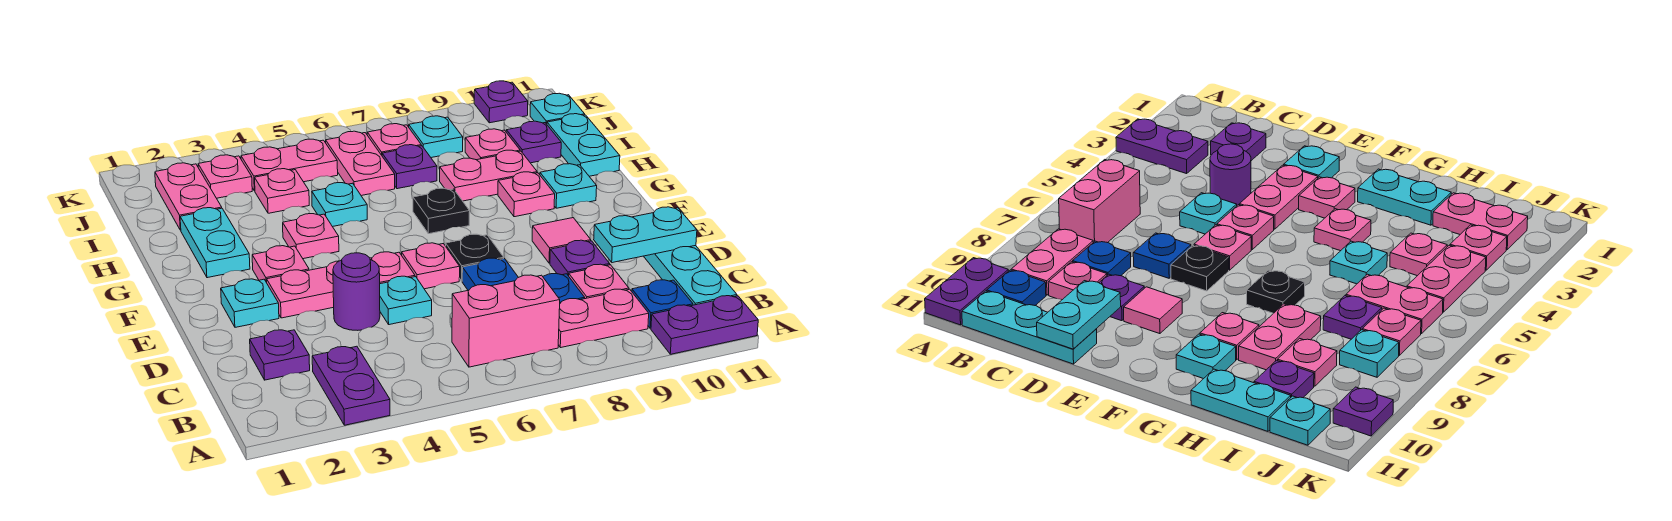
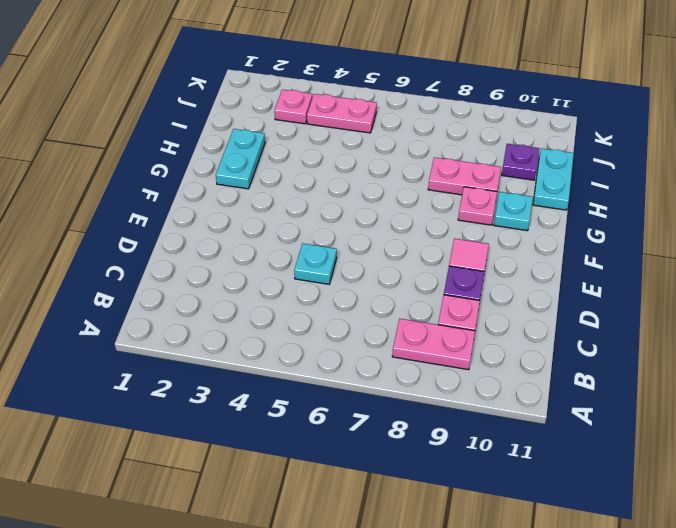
none -> purple 1x2 plate [312,346,390,425]
none -> purple 1x2 plate [651,296,758,354]
none -> pink 1x2 brick [452,275,560,367]
none -> blue 1x1 plate [632,280,693,328]

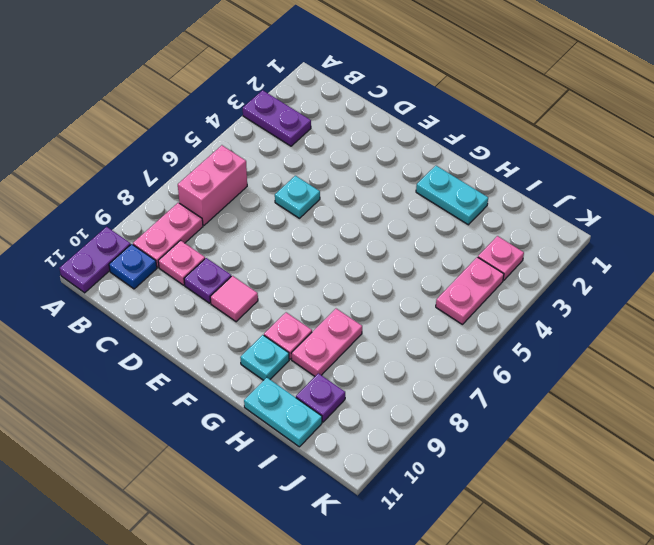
none -> cyan 1x3 plate [644,245,737,305]
none -> purple 1x1 plate [250,330,310,380]
none -> blue 1x1 plate [543,274,585,303]
none -> purple 1x1 round brick [333,253,380,330]

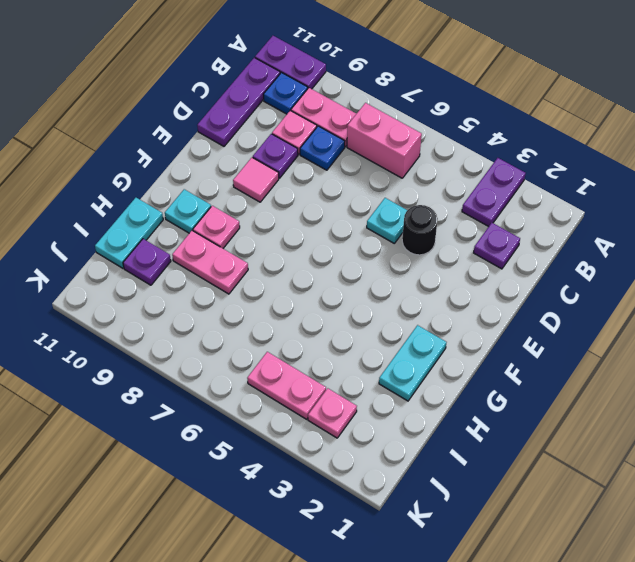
purple 1x3 plate [197,58,280,146] -> cyan 1x3 plate [644,245,737,305]
black 1x1 round brick [402,205,438,255] -> purple 1x1 round brick [333,253,380,330]
none -> blue 1x1 plate [462,258,518,290]
none -> cyan 1x1 plate [221,279,279,327]
none -> pink 1x2 plate [267,261,339,318]
none -> pink 1x1 plate [370,252,415,284]

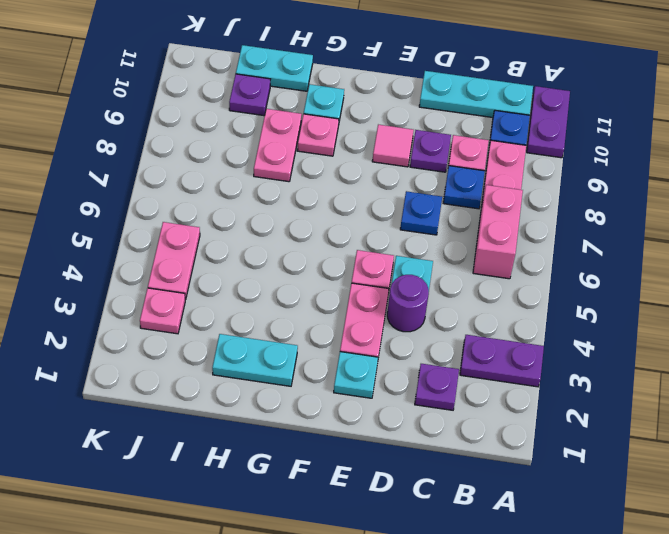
none -> pink 1x1 plate [402,243,460,289]
none -> black 1x1 plate [446,234,504,281]
none -> pink 1x1 plate [252,246,309,283]
none -> pink 1x1 plate [283,214,339,259]

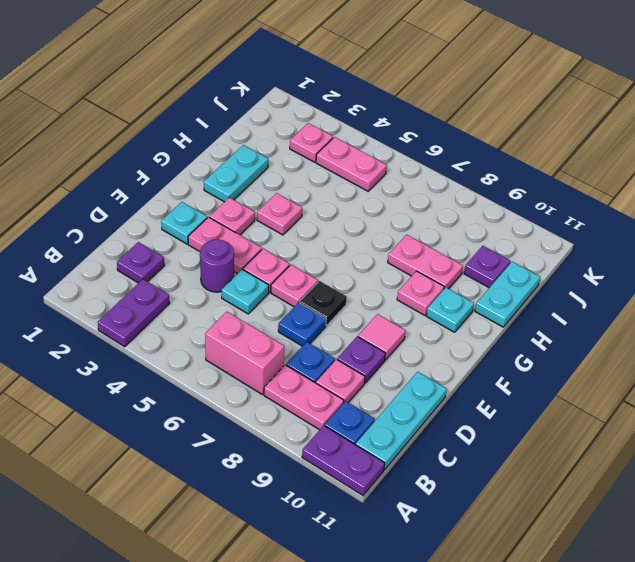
none -> black 1x1 plate [413,188,469,234]
none -> cyan 1x1 plate [312,183,367,227]
none -> pink 1x2 plate [155,163,222,230]
none -> pink 1x1 plate [255,169,309,213]

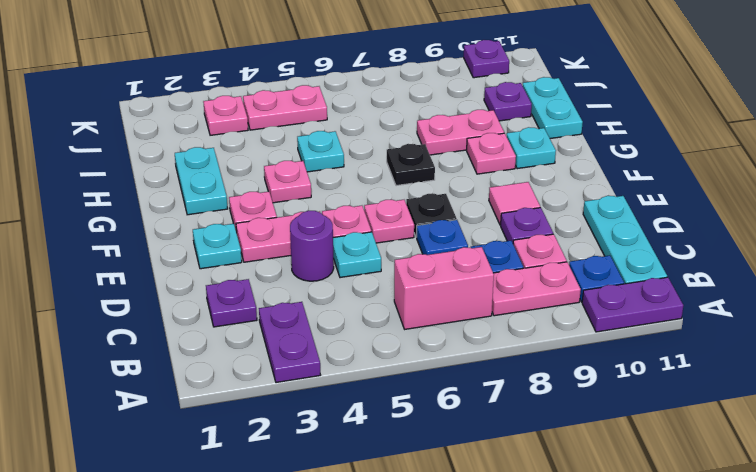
none -> pink 1x2 plate [155,163,222,230]
none -> pink 1x1 plate [255,169,309,213]
none -> pink 1x2 plate [326,131,395,196]
none -> purple 1x1 plate [382,145,437,189]

